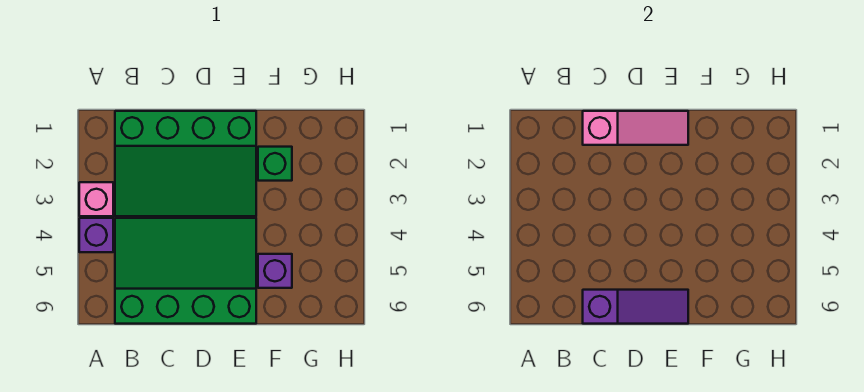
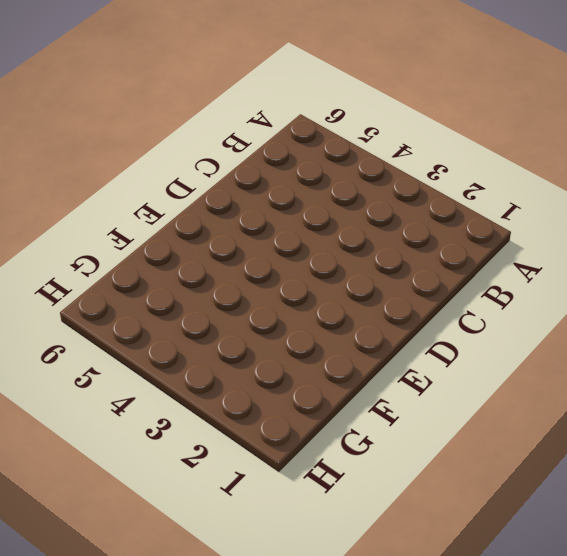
none -> pink 1x1 brick [79,182,113,216]
none -> purple 1x1 brick [79,218,113,252]

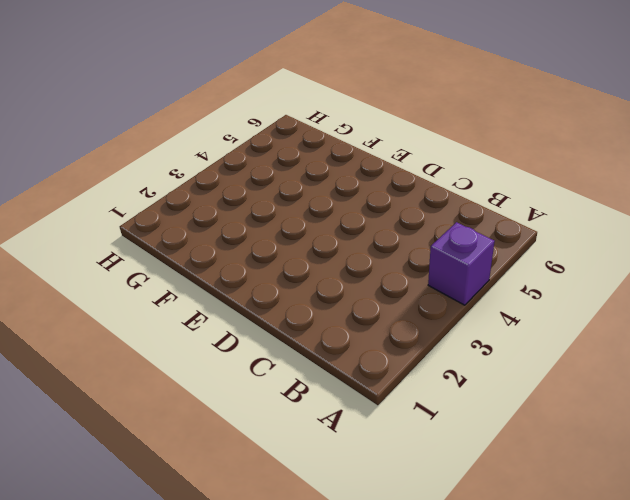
none -> pink 1x1 brick [79,182,113,216]
none -> green 3x4 slope [115,111,256,216]

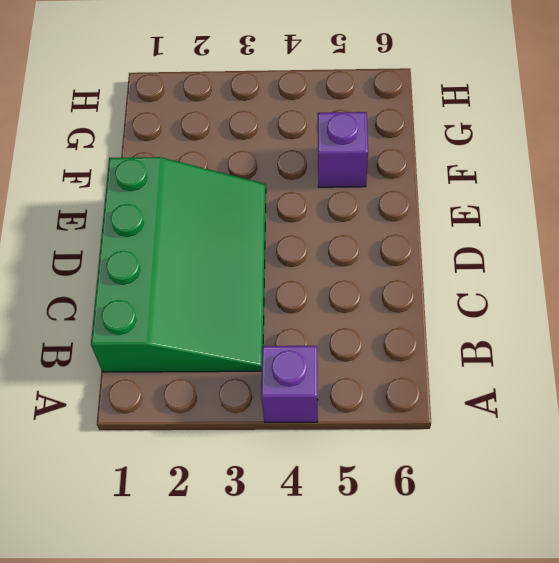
none -> pink 1x1 brick [79,182,113,216]
none -> green 3x4 slope [115,218,256,324]

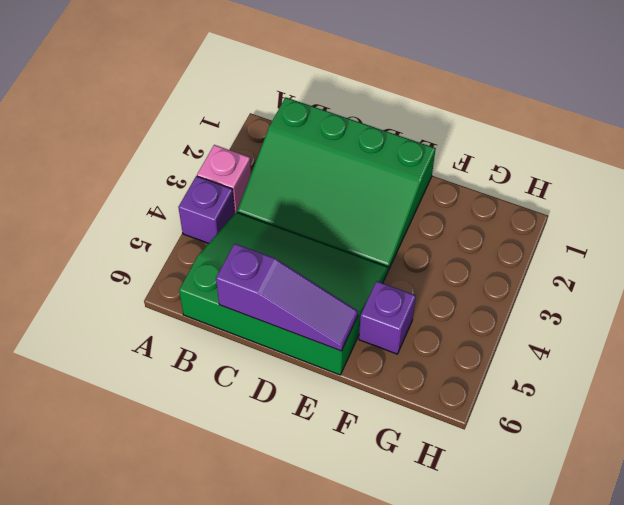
none -> green 1x1 brick [258,147,292,181]
none -> pink 1x3 slope [583,111,688,145]

